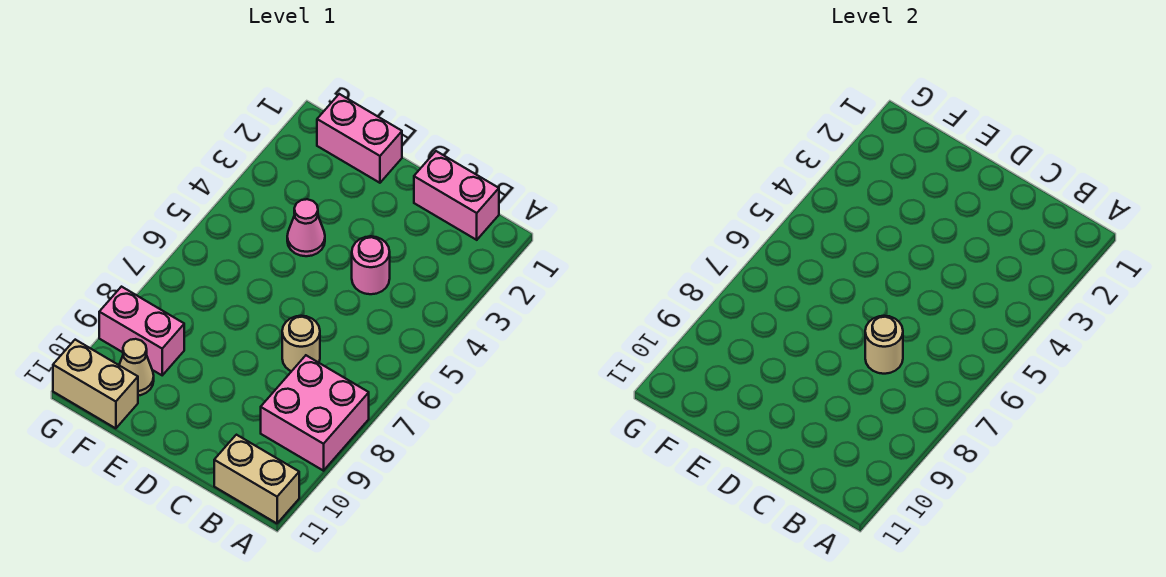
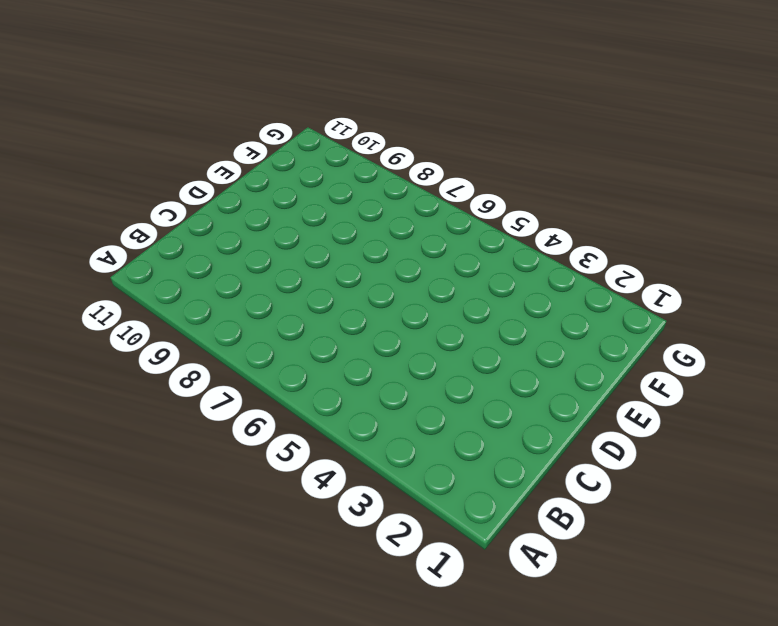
none -> pink 2x2 brick [261,355,369,471]
none -> tan 1x2 brick [214,435,299,523]

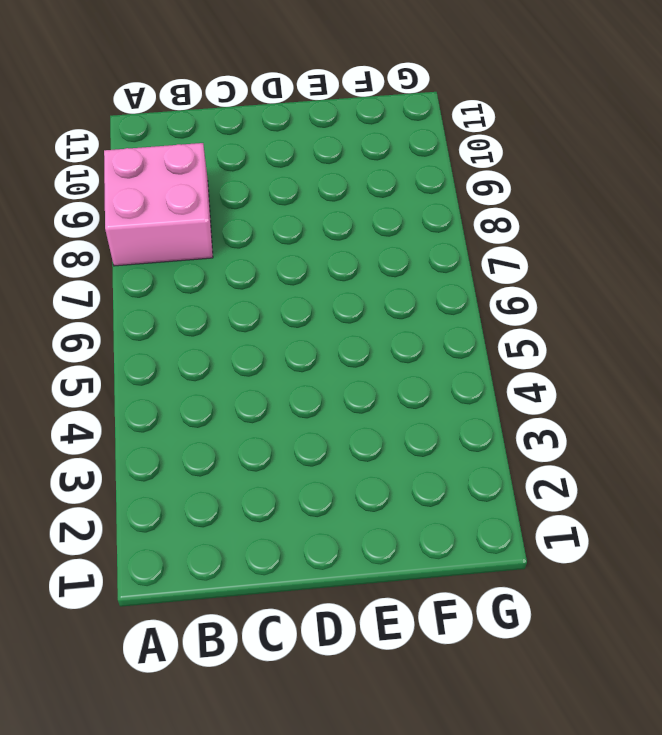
none -> tan 1x2 brick [214,435,299,523]
none -> pink 1x2 brick [414,151,499,240]

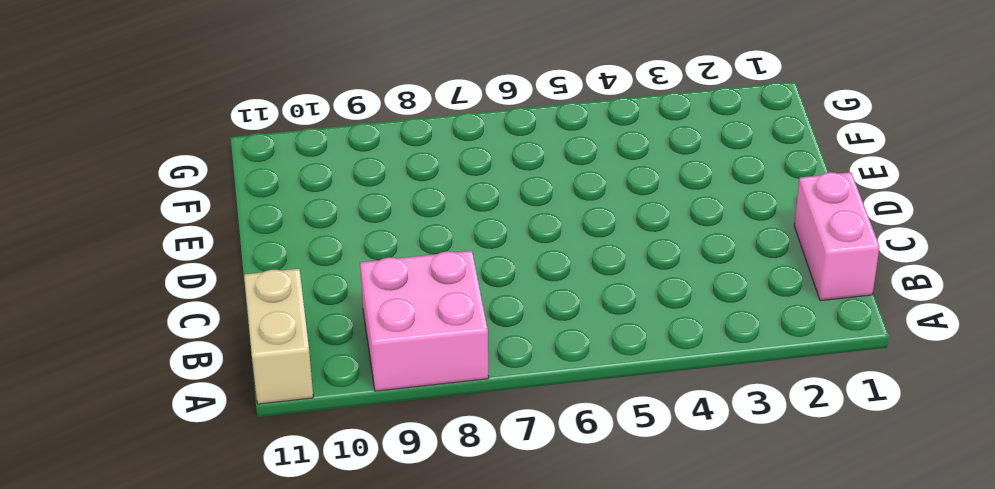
none -> pink 1x1 round brick [352,236,390,294]
none -> tan 1x1 round brick [282,316,320,371]

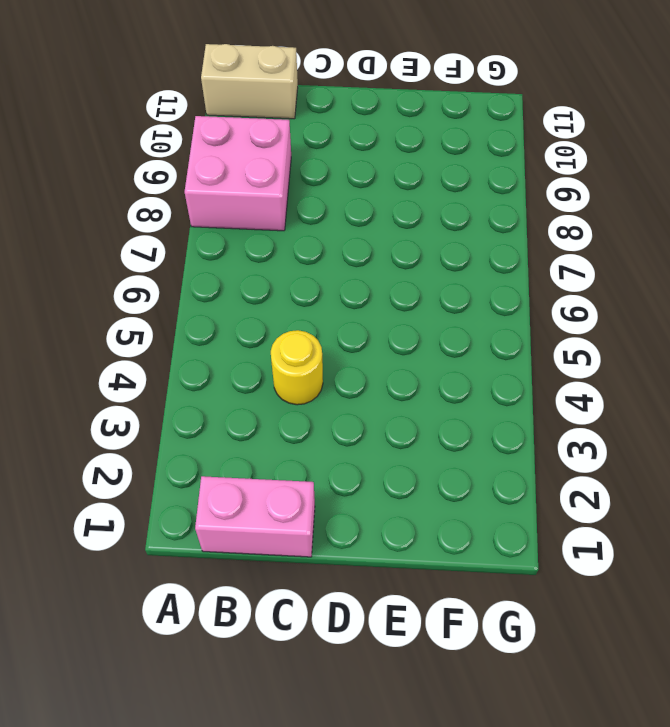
yellow 1x1 round brick [271,330,323,405] -> pink 1x1 round brick [352,236,390,294]
none -> tan 1x1 round brick [282,316,320,371]
none -> pink 1x2 brick [317,94,402,183]

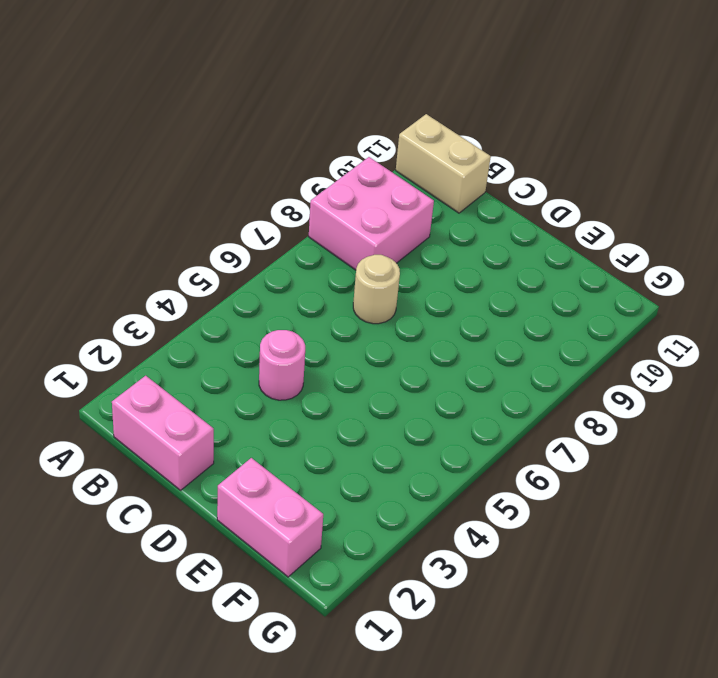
none -> pink 1x1 cone [287,199,325,256]
none -> pink 1x2 brick [99,287,184,375]

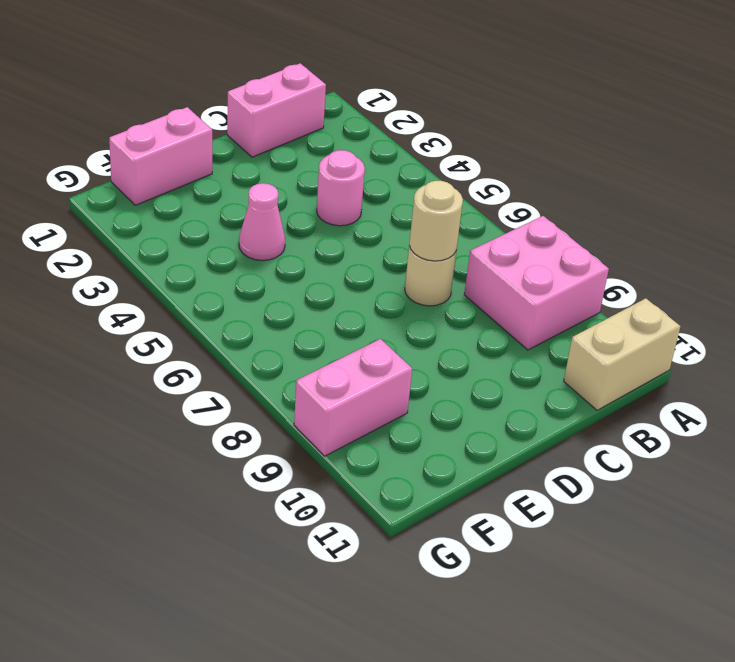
none -> tan 1x1 cone [119,339,154,396]
none -> tan 1x2 brick [53,340,138,428]

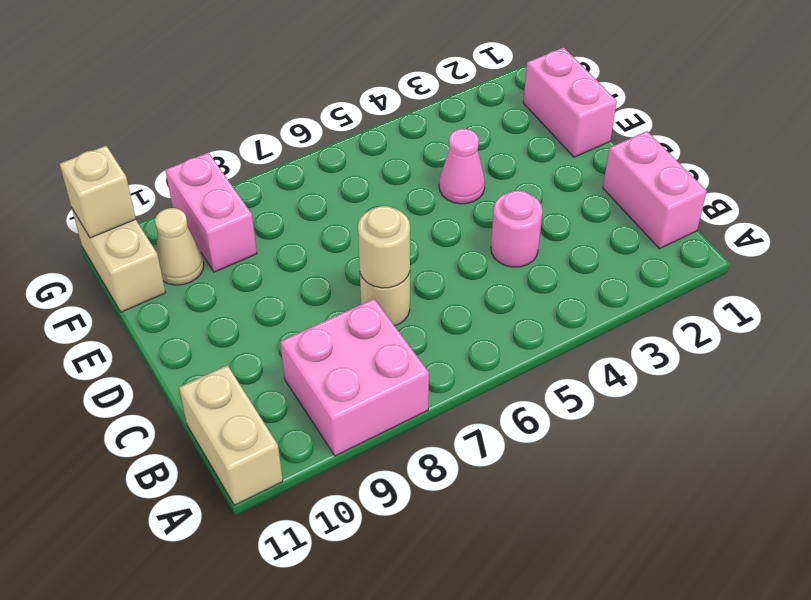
tan 1x1 brick [60,146,136,238] -> none

